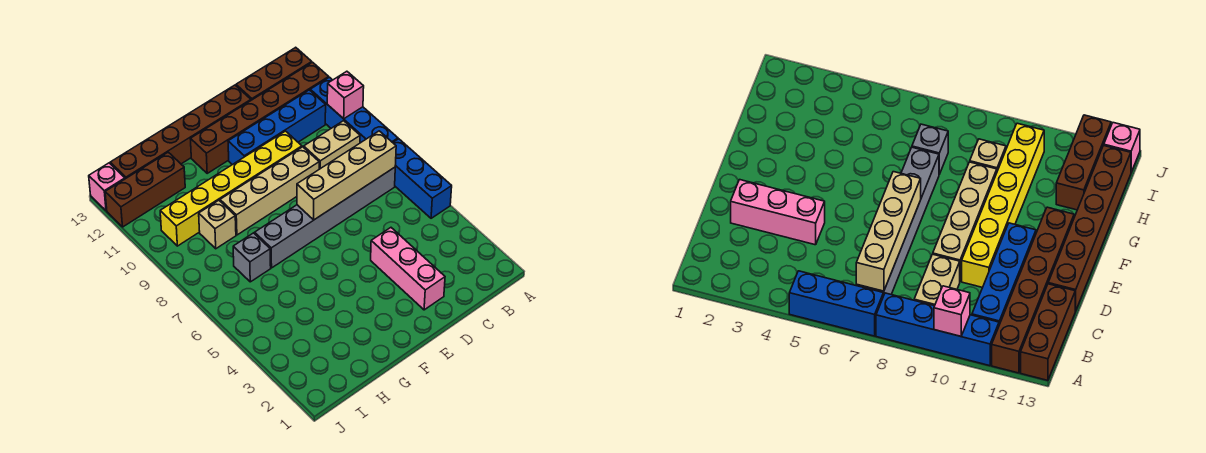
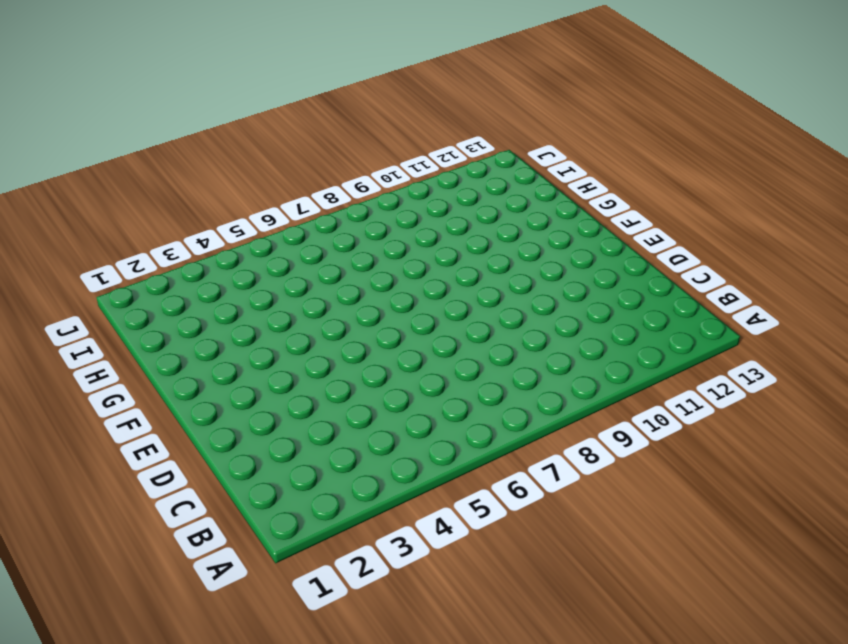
none -> blue 1x3 brick [393,139,452,218]
none -> blue 1x4 brick [310,77,398,143]
none -> brown 1x6 brick [191,62,329,173]

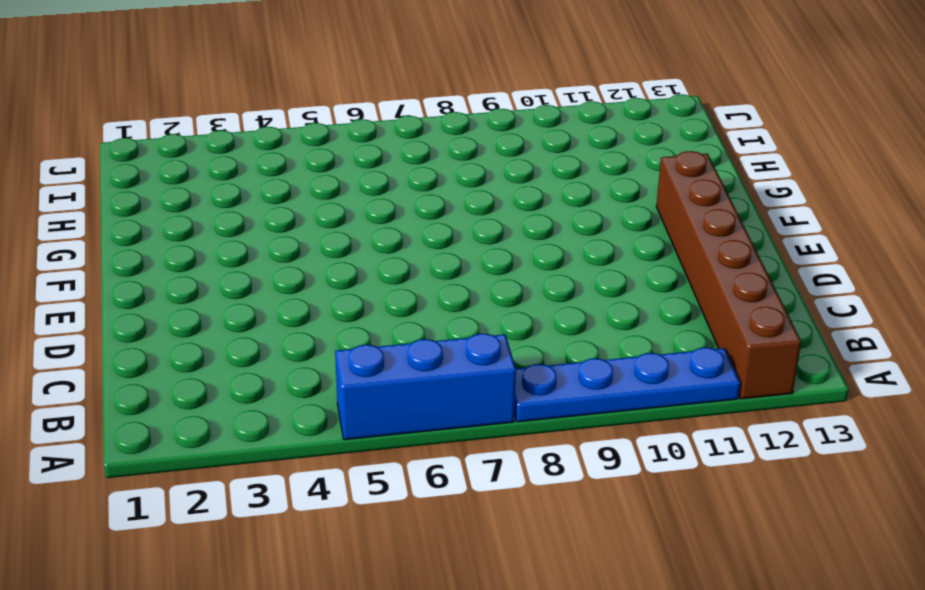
blue 1x4 plate [514,348,740,422] -> blue 1x4 brick [310,77,398,143]
none -> brown 1x3 brick [236,47,312,100]
none -> grey 1x6 brick [255,167,395,268]
none -> tan 1x2 brick [304,121,360,169]

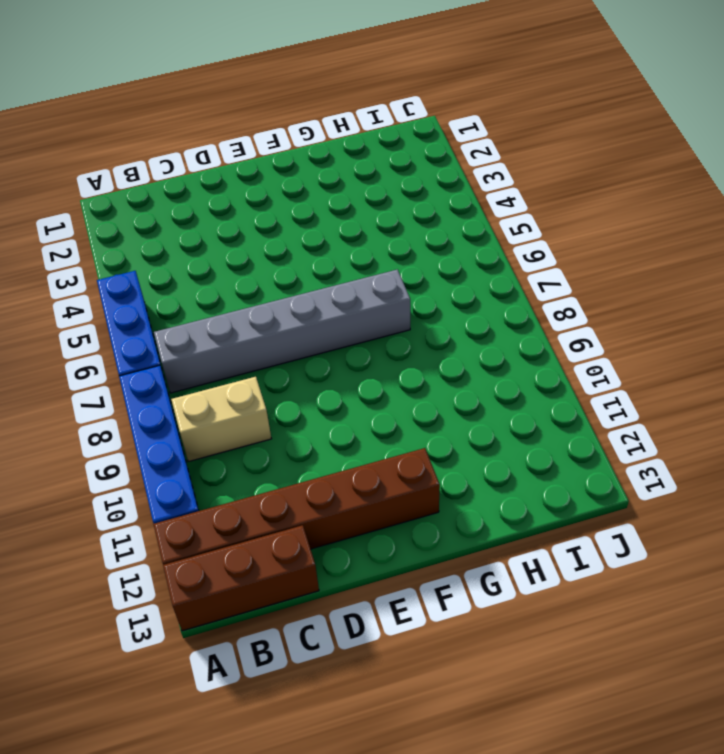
none -> blue 1x4 brick [228,90,326,165]
none -> pink 1x3 brick [371,228,445,310]
none -> tan 1x4 brick [220,147,319,235]

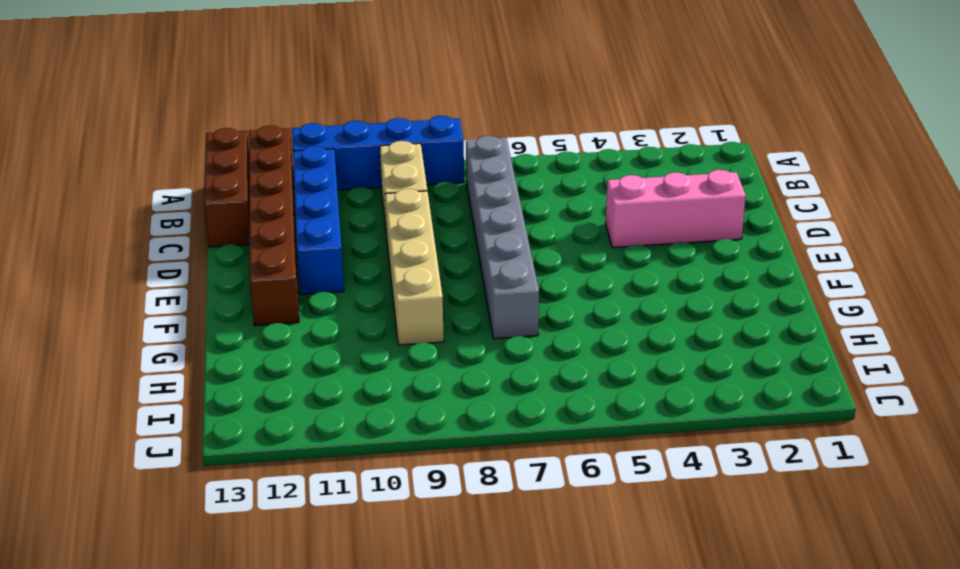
none -> blue 1x3 brick [393,139,452,218]
none -> yellow 1x6 brick [160,131,302,246]
none -> brown 1x6 brick [110,85,251,179]

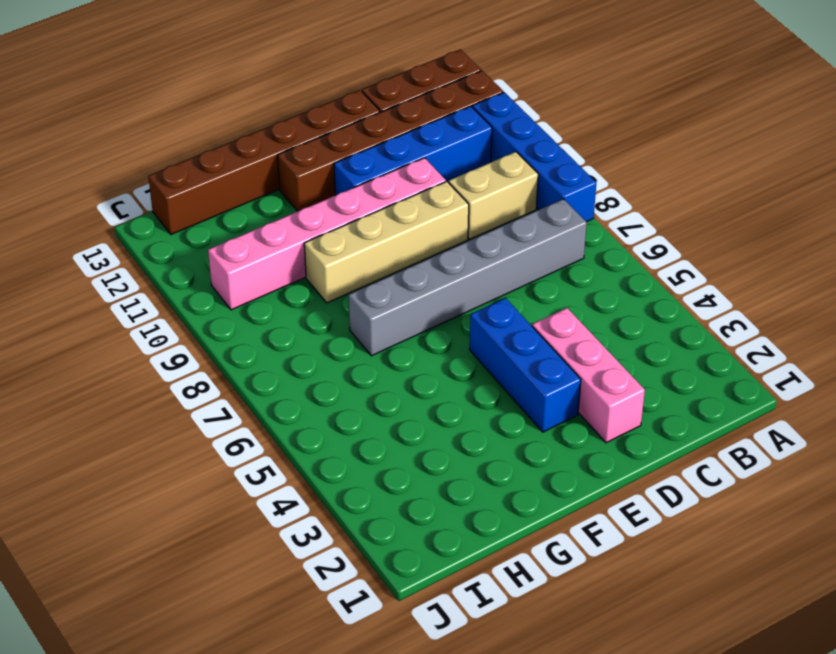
pink 1x6 brick [208,158,446,310] -> yellow 1x6 brick [160,131,302,246]
blue 1x3 brick [470,298,581,432] -> blue 1x3 brick moved to [393,139,452,218]
none -> grey 1x1 brick [233,233,271,282]
none -> tan 1x1 brick [199,200,236,249]
none -> brown 1x3 brick [105,152,185,227]

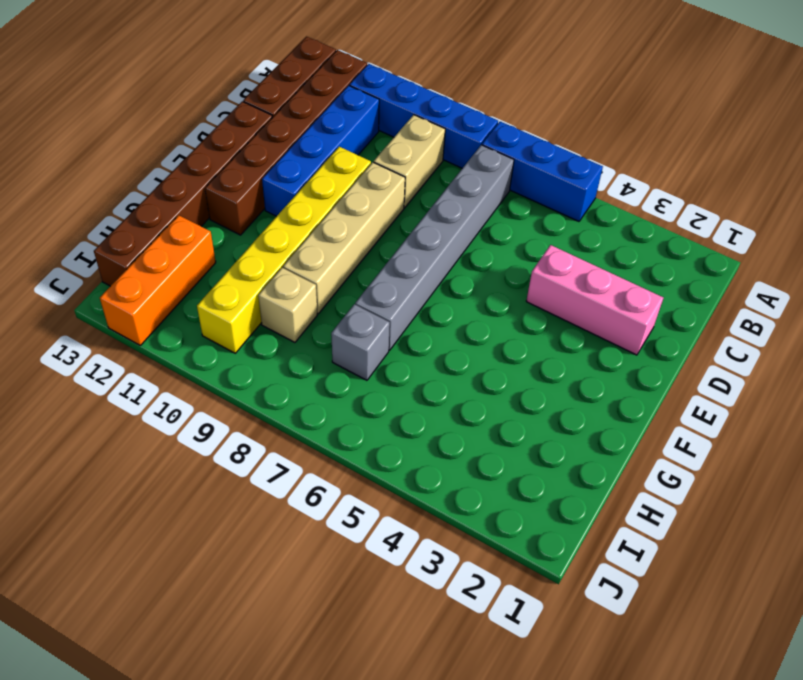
orange 1x3 brick [100,215,216,345] -> brown 1x3 brick [105,152,185,227]
none -> pink 1x1 brick [89,163,125,211]
none -> pink 1x1 brick [327,71,364,119]
none -> tan 1x4 brick [297,131,396,220]

